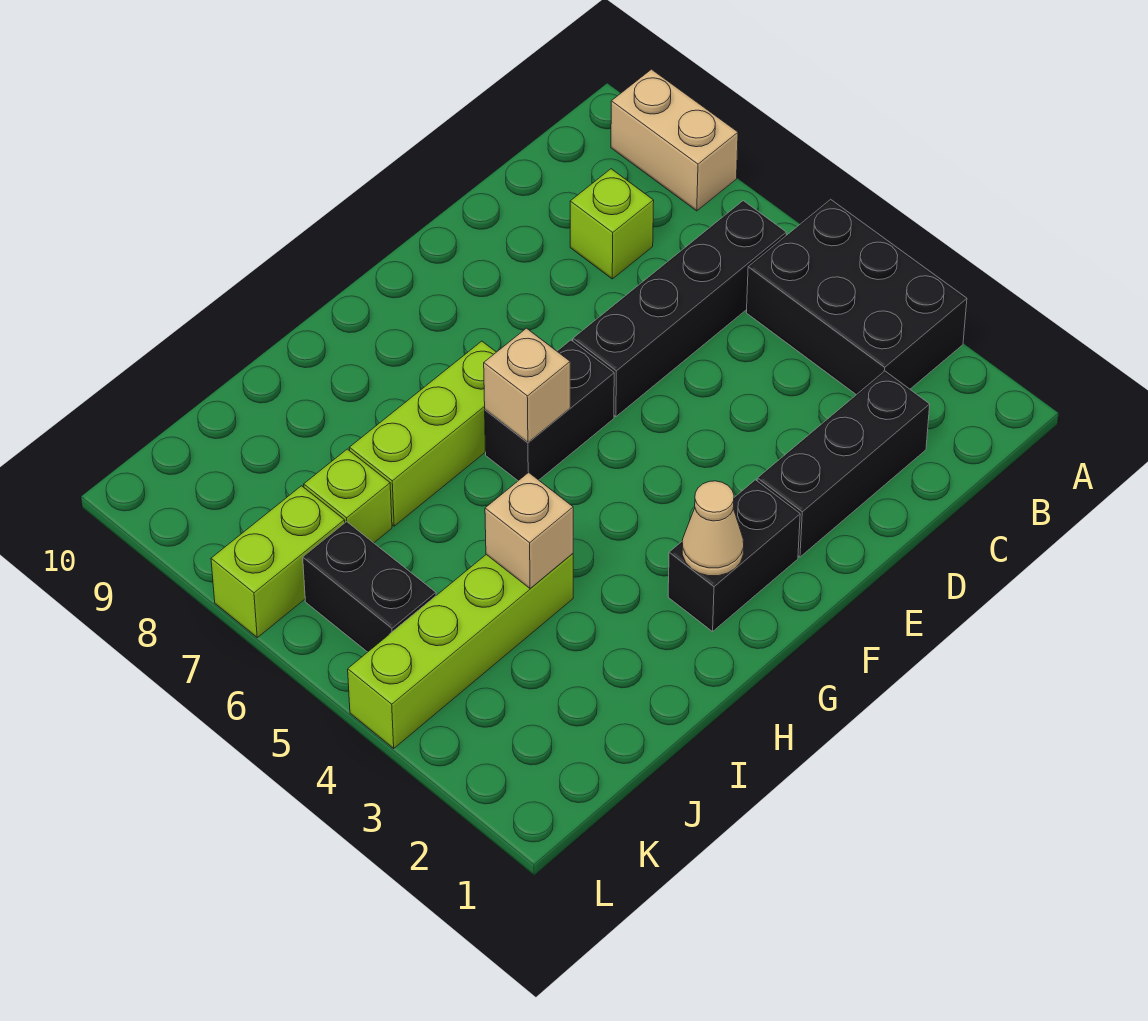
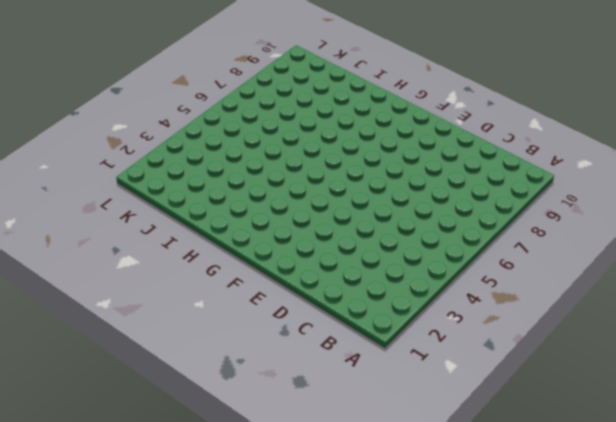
none -> black 2x3 brick [746,199,967,395]
none -> tan 1x2 brick [611,69,738,211]
none -> black 1x4 brick [573,201,786,417]

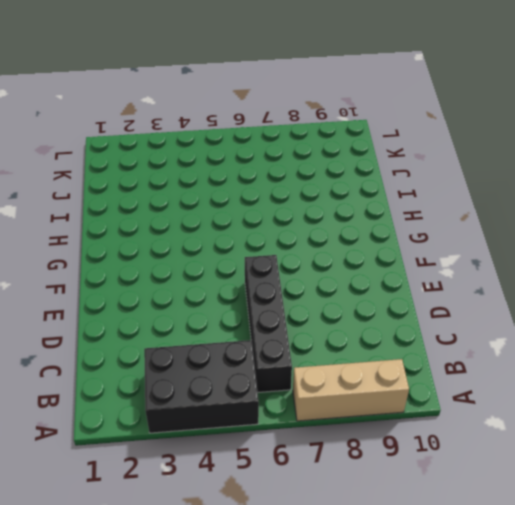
tan 1x3 brick [293,359,409,421] -> tan 1x2 brick [611,69,738,211]
none -> black 1x3 brick [757,371,930,557]
none -> lime 1x1 brick [570,169,654,279]
none -> black 1x2 brick [668,480,800,631]

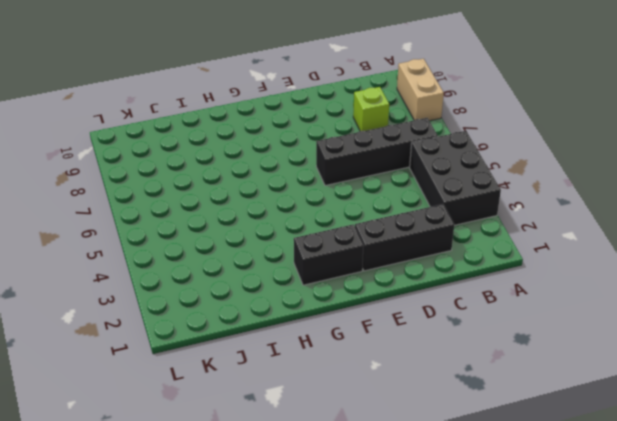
none -> black 1x2 brick [485,340,614,481]
none -> lime 1x3 brick [349,341,496,526]
none -> lime 1x4 brick [348,554,573,748]

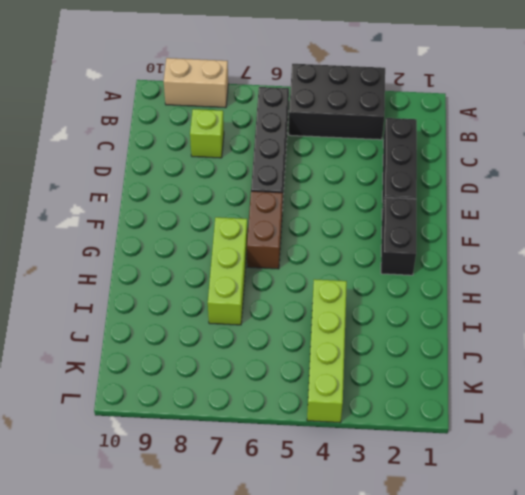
brown 1x2 brick [247,191,283,269] -> black 1x2 brick [485,340,614,481]
none -> lime 1x1 brick [304,449,392,543]
none -> black 1x2 brick [303,522,436,652]
none -> lime 1x2 brick [211,486,345,637]

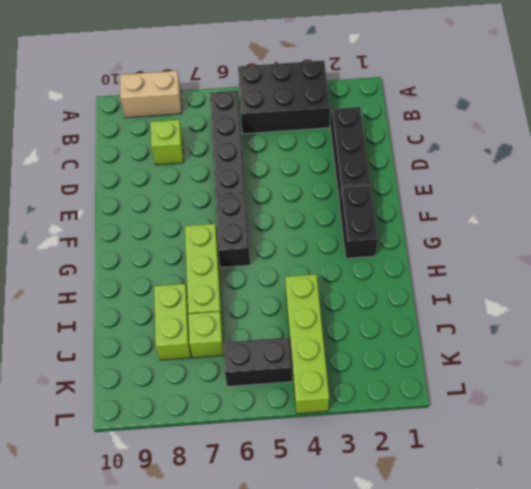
lime 1x2 brick [154,284,191,360] -> lime 1x2 brick moved to [211,486,345,637]
none -> tan 1x1 cone [682,481,744,576]
none -> tan 1x1 brick [484,328,570,442]
none -> tan 1x1 brick [485,472,573,589]

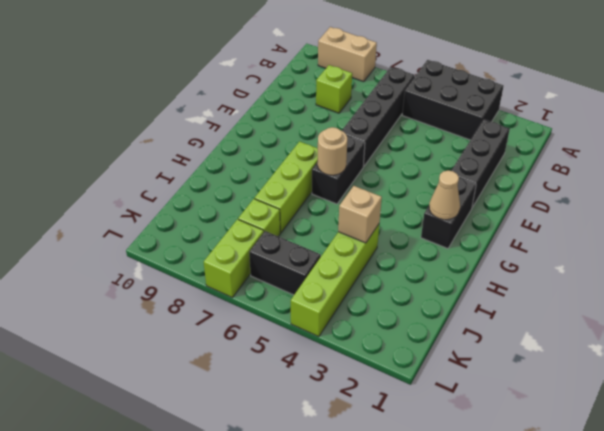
tan 1x1 round brick [317,127,347,175] -> tan 1x1 brick [484,328,570,442]

